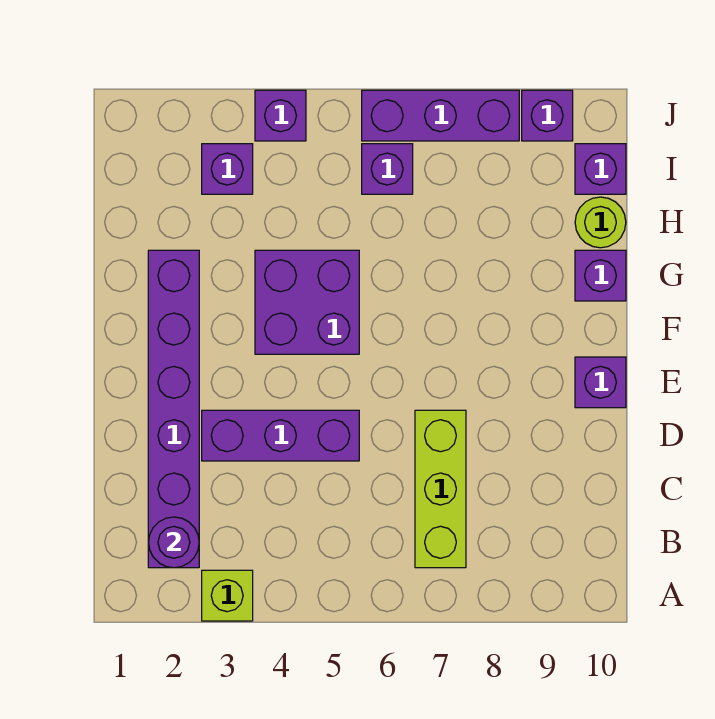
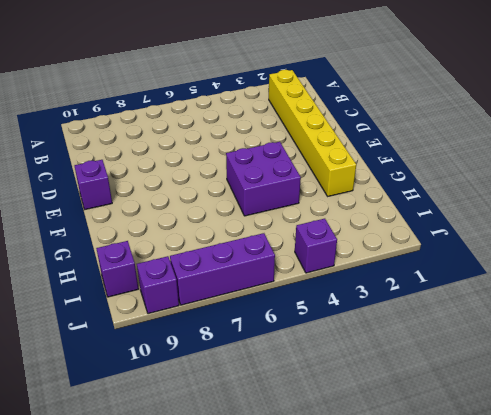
yellow 1x6 brick [269,70,356,196] -> purple 1x6 brick [148,250,199,568]
none -> lime 1x1 brick [202,570,253,621]
none -> lime 1x3 brick [415,410,466,568]
none -> purple 1x3 brick [202,410,359,461]

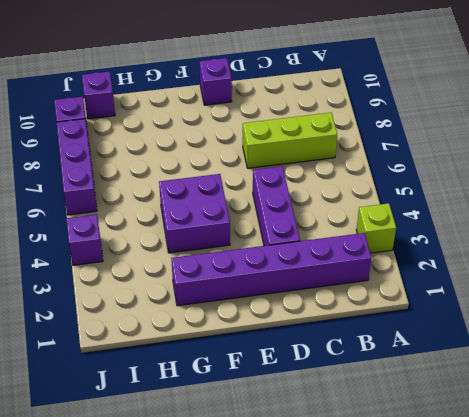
none -> purple 1x1 brick [575,250,626,301]
none -> lime 1x1 round brick [575,197,626,248]
none -> purple 1x1 brick [202,144,253,194]

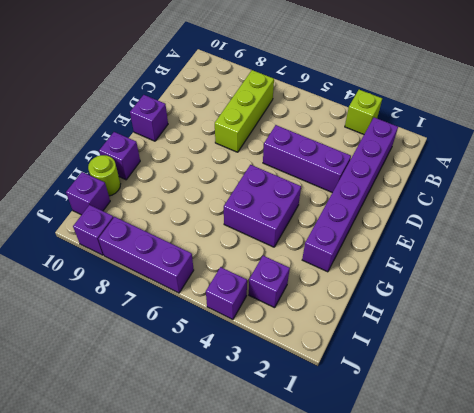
none -> purple 1x1 brick [362,144,413,194]
none -> purple 1x1 round brick [149,517,199,568]

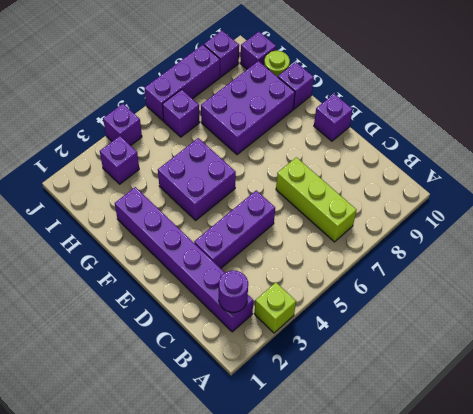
purple 2x3 brick [201,61,295,155] -> none

